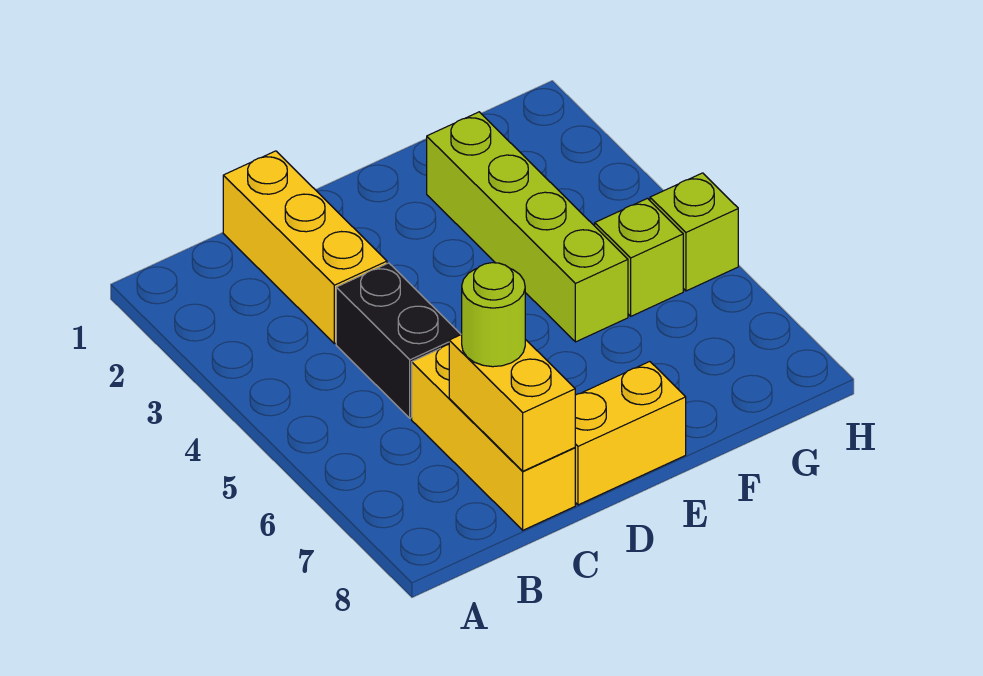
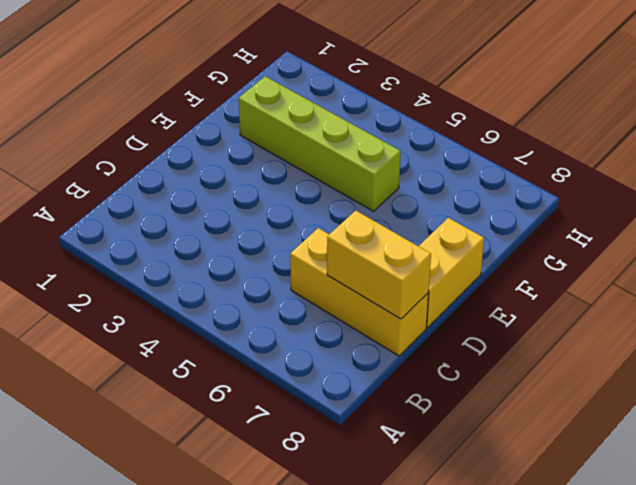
none -> yellow 1x3 brick [223,151,387,344]
none -> black 1x2 brick [336,263,461,418]

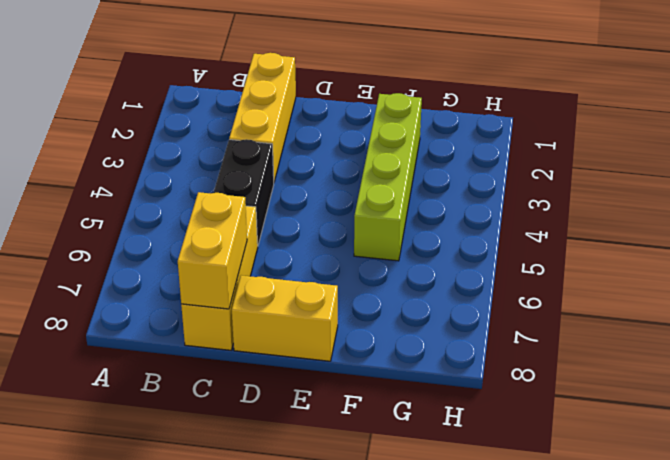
none -> lime 1x1 brick [595,198,683,316]
none -> lime 1x1 brick [650,173,738,291]

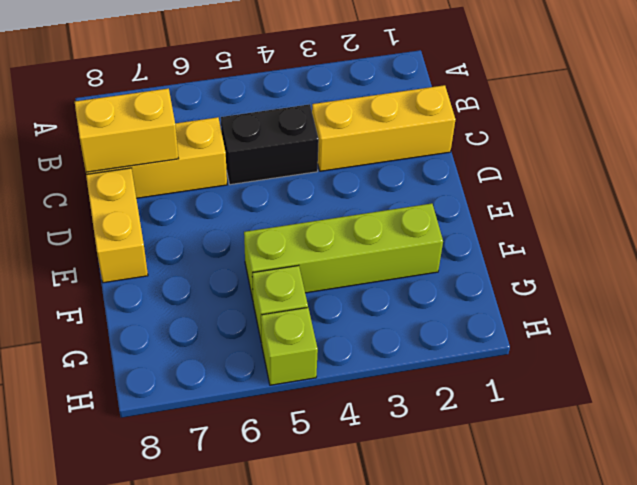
none -> lime 1x1 round brick [462,263,525,367]

